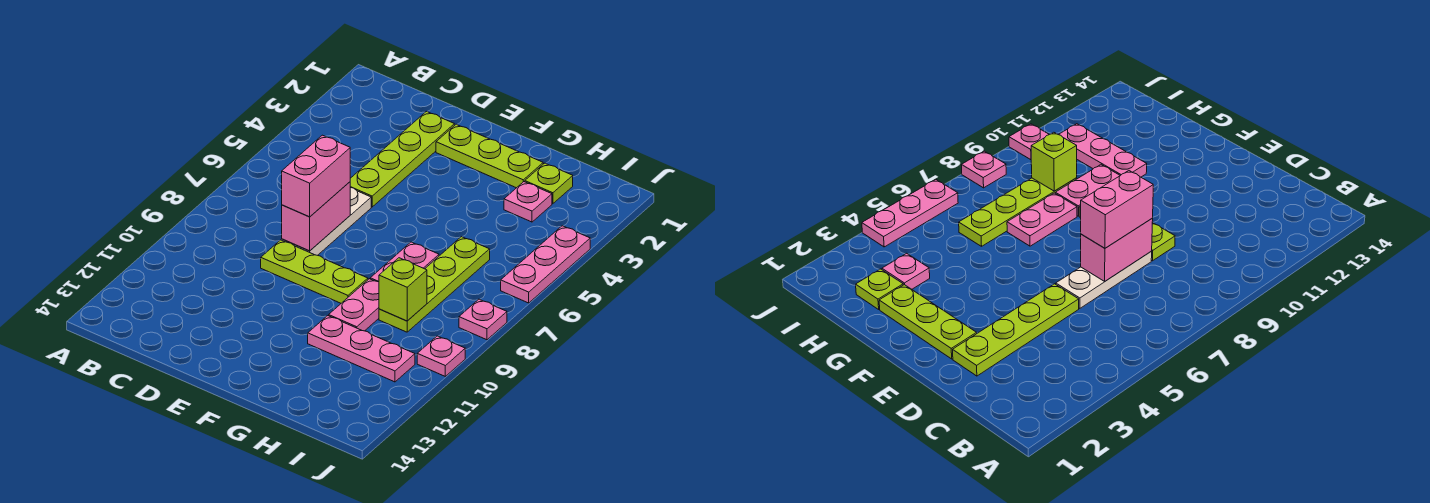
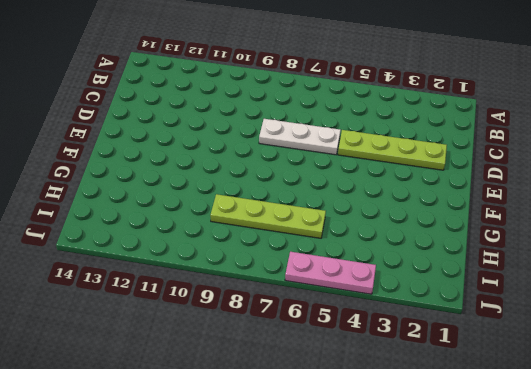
none -> lime 1x3 plate [261,240,368,303]
none -> lime 1x3 plate [436,124,543,188]
none -> pink 1x2 plate [370,242,439,282]

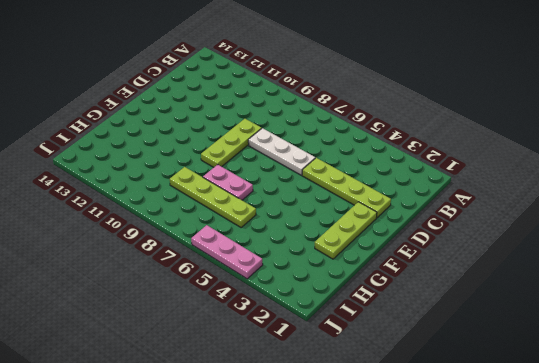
none -> pink 1x2 plate [329,279,379,331]
none -> pink 1x3 plate [308,316,415,382]
none -> lime 1x1 plate [525,163,573,204]

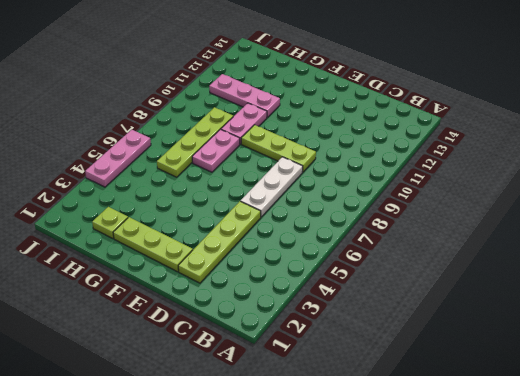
none -> pink 1x1 plate [504,182,552,222]
none -> pink 1x1 plate [459,299,507,340]
none -> pink 1x1 plate [417,336,465,376]

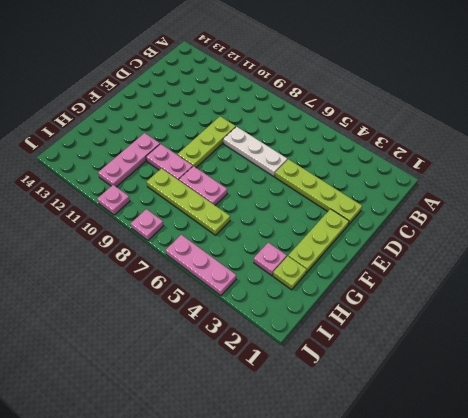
none -> pink 1x2 brick [282,182,350,251]
none -> lime 1x1 brick [379,258,427,321]
none -> pink 1x2 brick [282,135,350,217]

